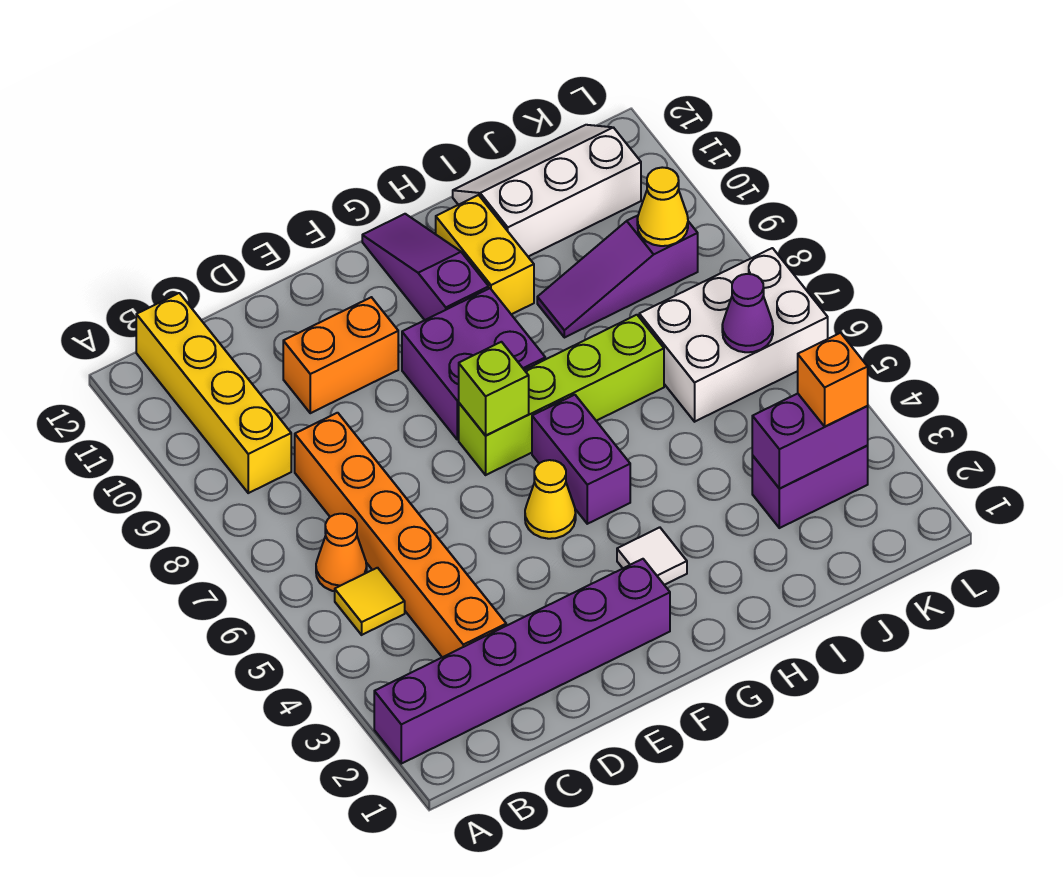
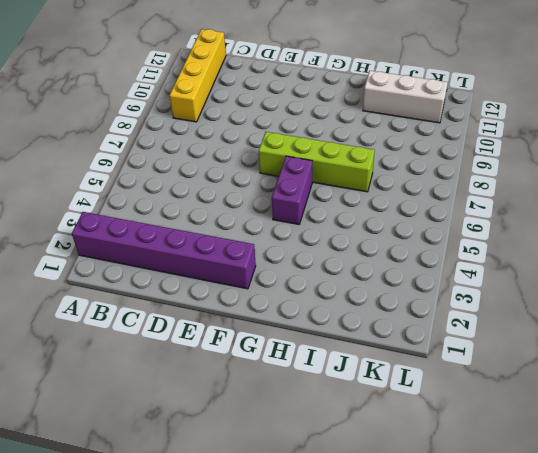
none -> yellow 1x1 tile [335,568,405,635]
none -> orange 1x1 cone [316,514,367,591]
none -> orange 1x6 brick [295,413,506,657]

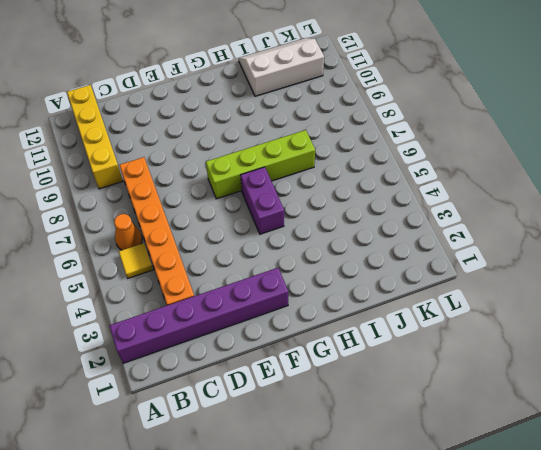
none -> orange 1x2 brick [283,297,398,413]
none -> yellow 1x1 cone [525,460,576,539]
none -> purple 2x2 brick [402,288,545,440]

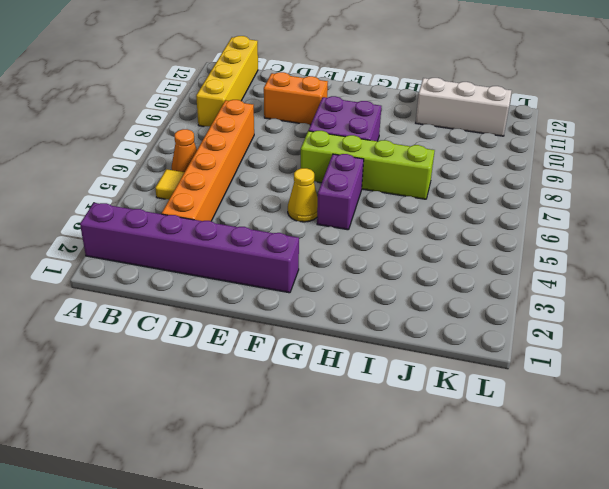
none -> white 1x1 tile [617,527,687,585]
none -> purple 1x3 slope [362,214,489,320]
none -> yellow 1x2 brick [436,195,534,314]

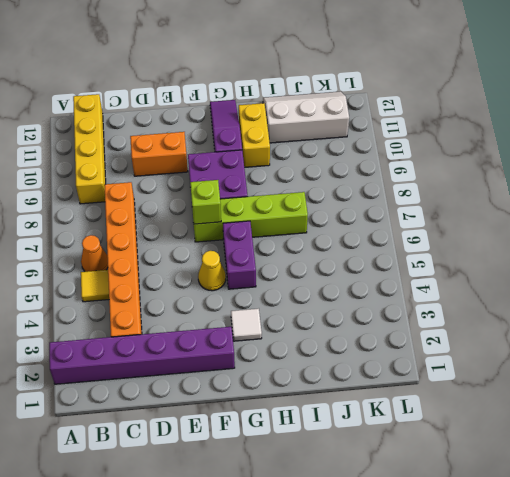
none -> purple 1x3 slope [537,216,698,338]
none -> purple 1x2 brick [752,446,868,528]
none -> white 2x3 brick [639,248,828,422]

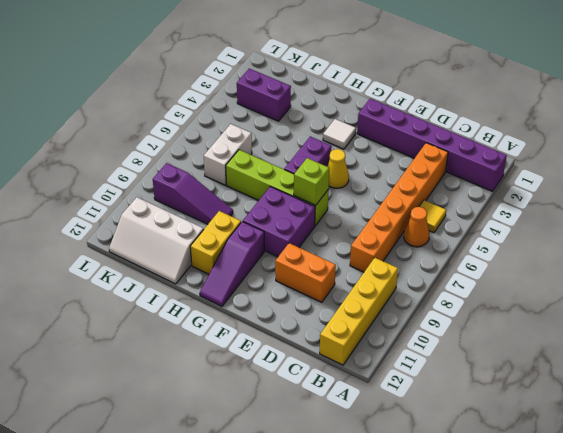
white 1x2 brick [204,124,252,185] -> white 2x3 brick [639,248,828,422]
none -> purple 1x2 brick [752,394,868,488]
none -> purple 1x1 cone [722,274,773,352]
none -> yellow 1x1 cone [637,167,688,246]

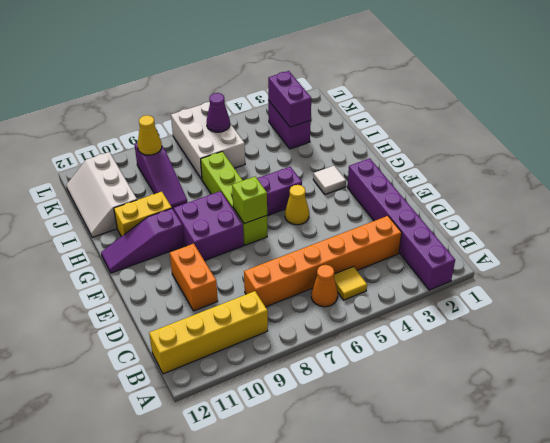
none -> orange 1x1 brick [798,333,868,427]

